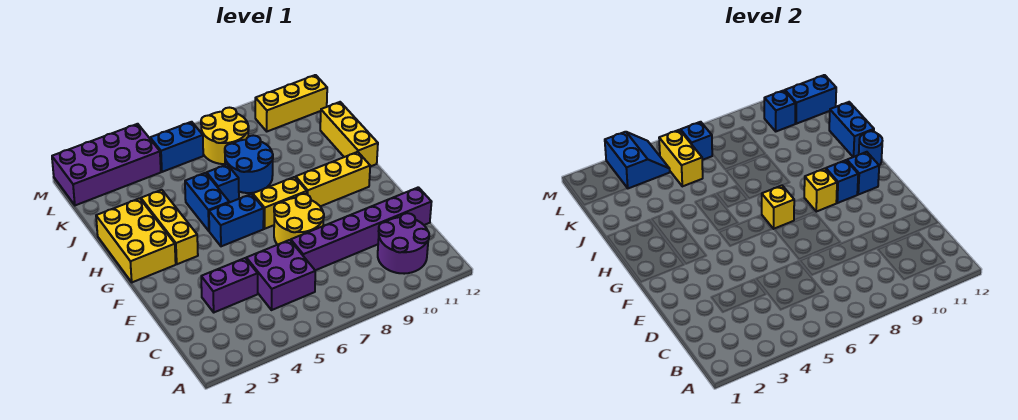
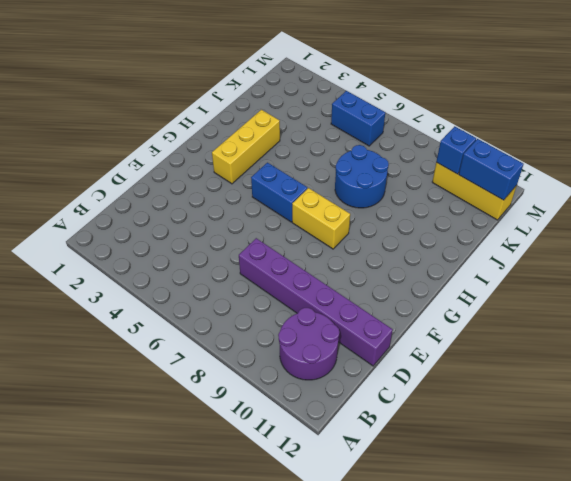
none -> purple 2x2 brick [246,240,315,310]
none -> purple 1x2 brick [201,258,258,312]
none -> yellow 2x2 round brick [274,194,324,245]

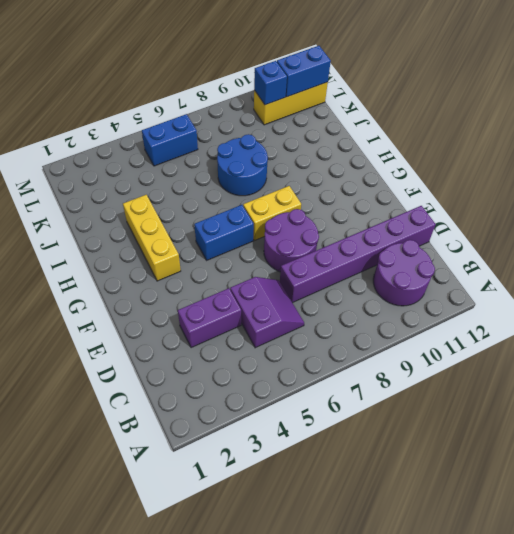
purple 2x2 slope [230,277,304,348] -> purple 2x2 brick [246,240,315,310]
purple 2x2 round brick [264,209,319,272] -> yellow 2x2 round brick [274,194,324,245]
none -> yellow 2x3 brick [96,198,176,282]
none -> yellow 1x3 brick [296,152,370,206]
none -> blue 1x2 brick [185,173,229,231]

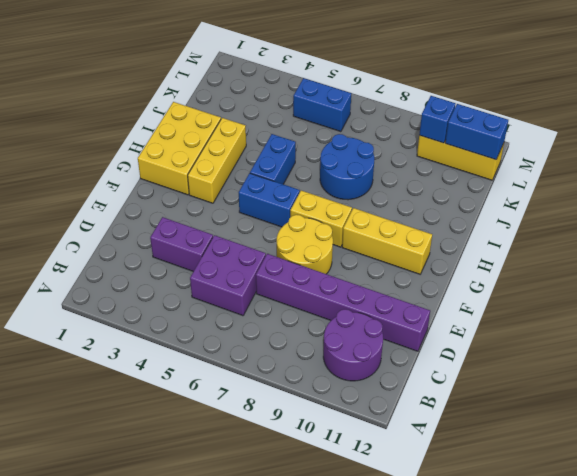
none -> yellow 1x3 brick [320,102,378,167]
none -> blue 1x1 brick [207,165,239,202]
none -> yellow 2x2 round brick [201,108,249,164]

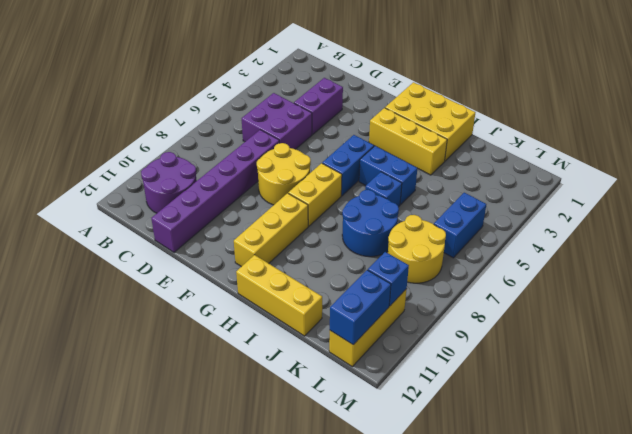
none -> purple 2x4 brick [52,124,161,205]
none -> yellow 1x1 brick [762,186,794,229]
none -> yellow 1x1 brick [804,169,837,212]

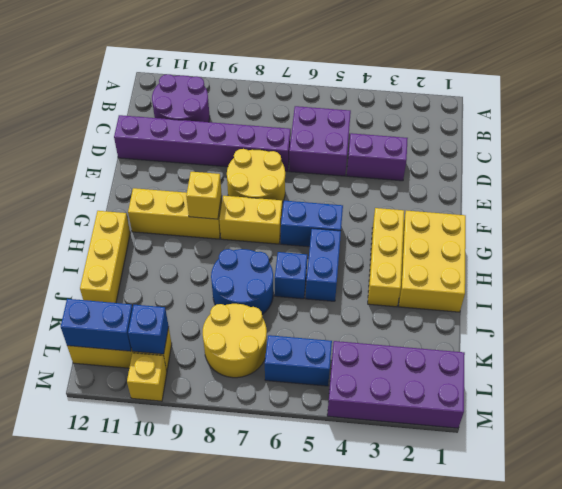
yellow 1x1 brick [127,353,167,401] -> yellow 1x1 brick moved to [762,186,794,229]
none -> blue 1x1 brick [826,160,858,203]
none -> blue 1x1 brick [847,152,879,195]
none -> blue 1x1 round brick [859,131,882,165]

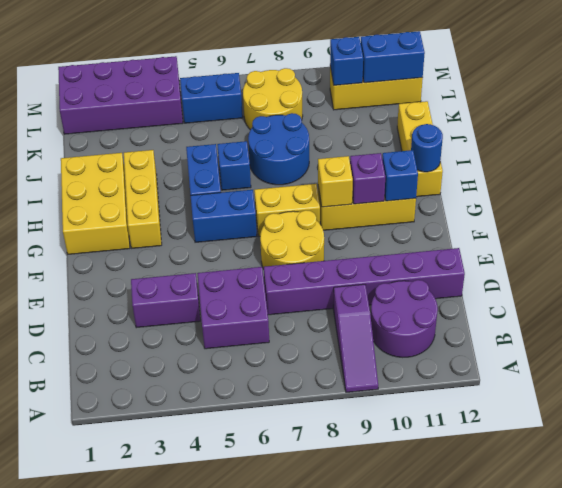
purple 1x3 slope [333,284,378,392] -> none
purple 1x1 brick [350,153,385,204] -> blue 1x1 brick [826,160,858,203]
none -> yellow 1x1 brick [762,186,794,229]
none -> blue 1x2 brick [829,102,874,157]
none -> yellow 1x2 brick [659,130,703,186]

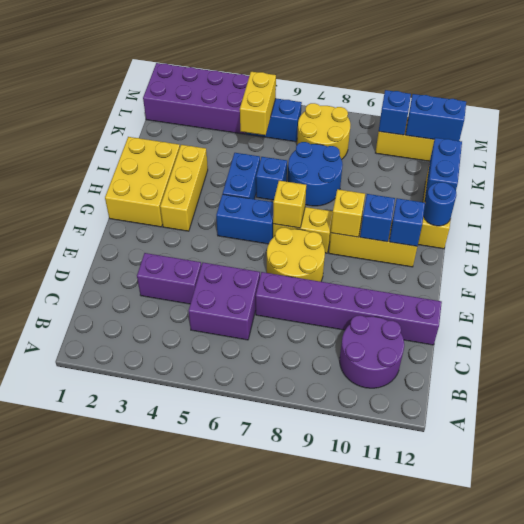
none -> blue 2x2 slope [605,132,670,188]
none -> blue 1x1 brick [681,122,712,160]

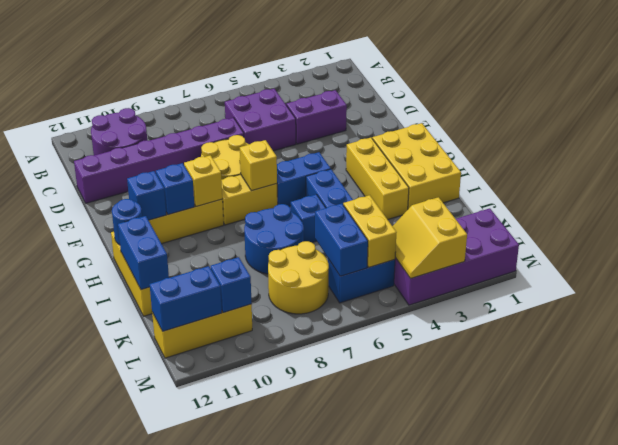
blue 1x2 brick [315,203,368,276] -> blue 1x1 brick [681,122,712,160]
yellow 2x2 slope [393,197,467,279] -> blue 2x2 slope [605,132,670,188]

